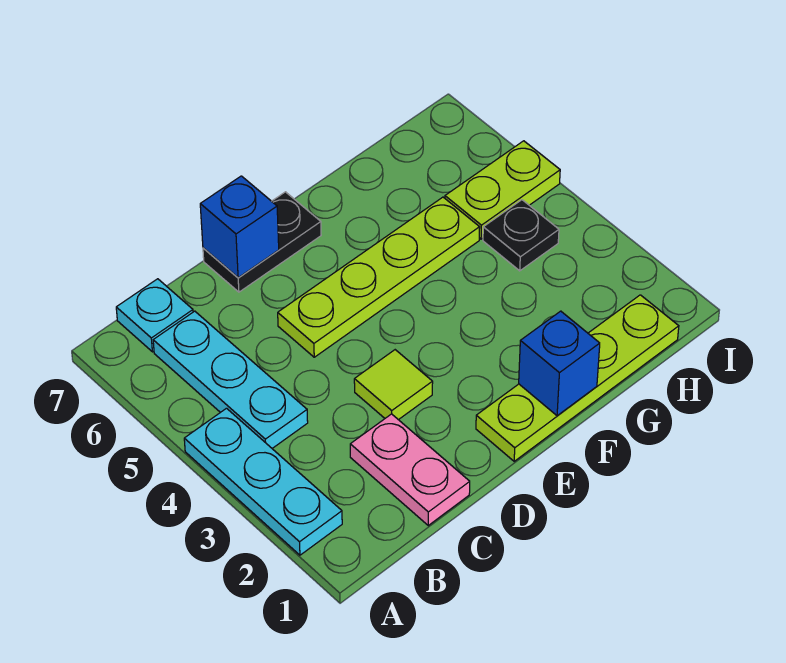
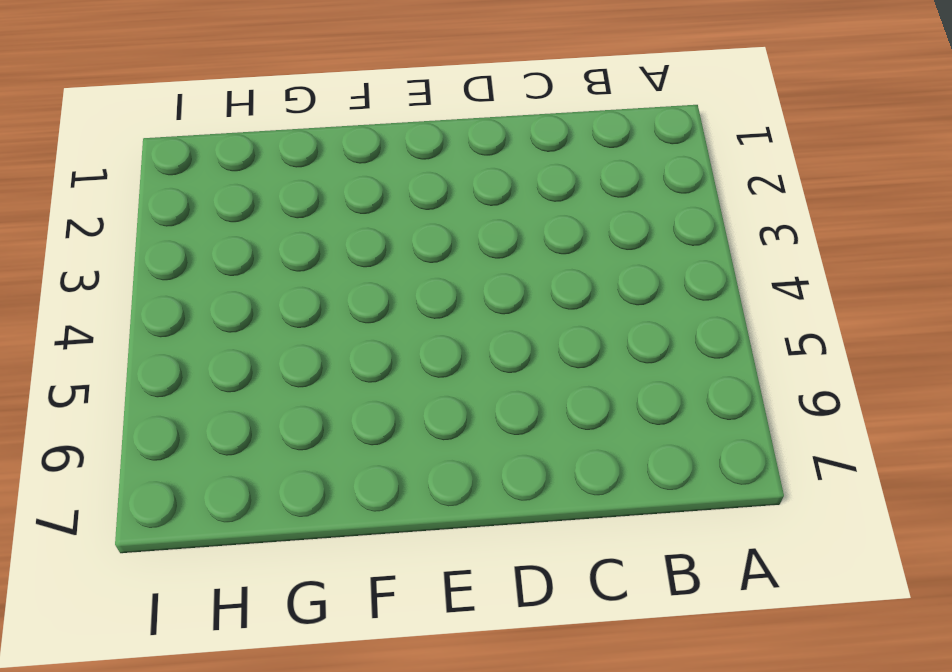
none -> cyan 1x3 plate [184,408,342,555]
none -> cyan 1x3 plate [153,311,308,448]
none -> cyan 1x1 plate [116,279,193,352]

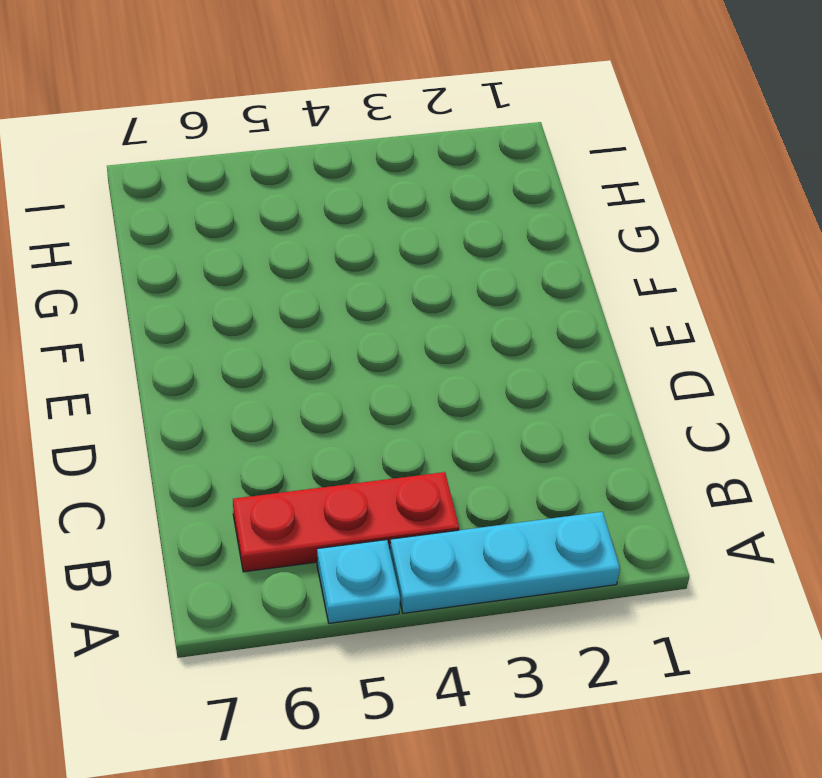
cyan 1x1 plate [317,540,400,623] -> cyan 1x1 plate moved to [116,279,193,352]
red 1x3 plate [233,472,459,572] -> cyan 1x3 plate [153,311,308,448]
none -> pink 1x2 plate [350,414,470,525]
none -> lime 1x1 tile [354,350,433,420]
none -> lime 1x4 plate [278,197,480,357]

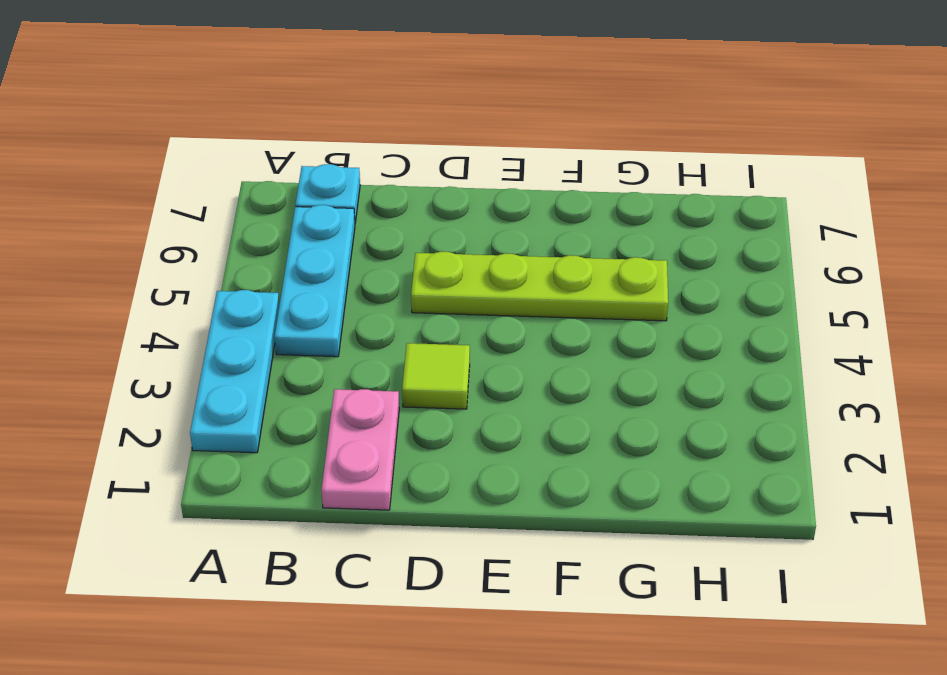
none -> black 1x2 plate [203,192,321,292]
none -> lime 1x4 plate [476,295,679,461]
none -> black 1x1 plate [483,200,559,271]

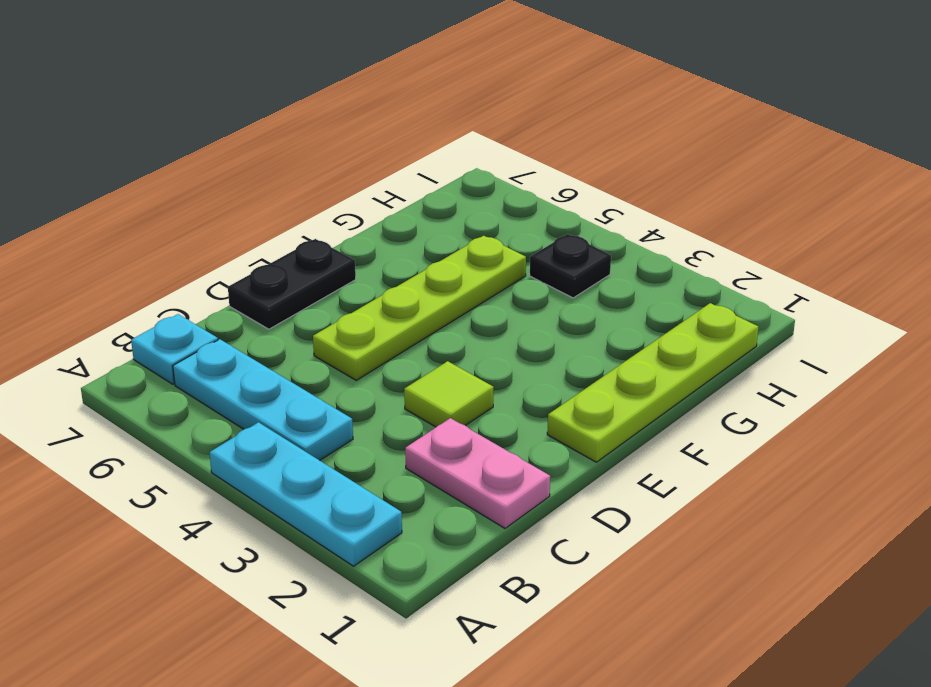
none -> lime 1x2 plate [445,141,560,239]
none -> blue 1x1 brick [200,176,279,278]
none -> blue 1x1 brick [519,311,600,416]

